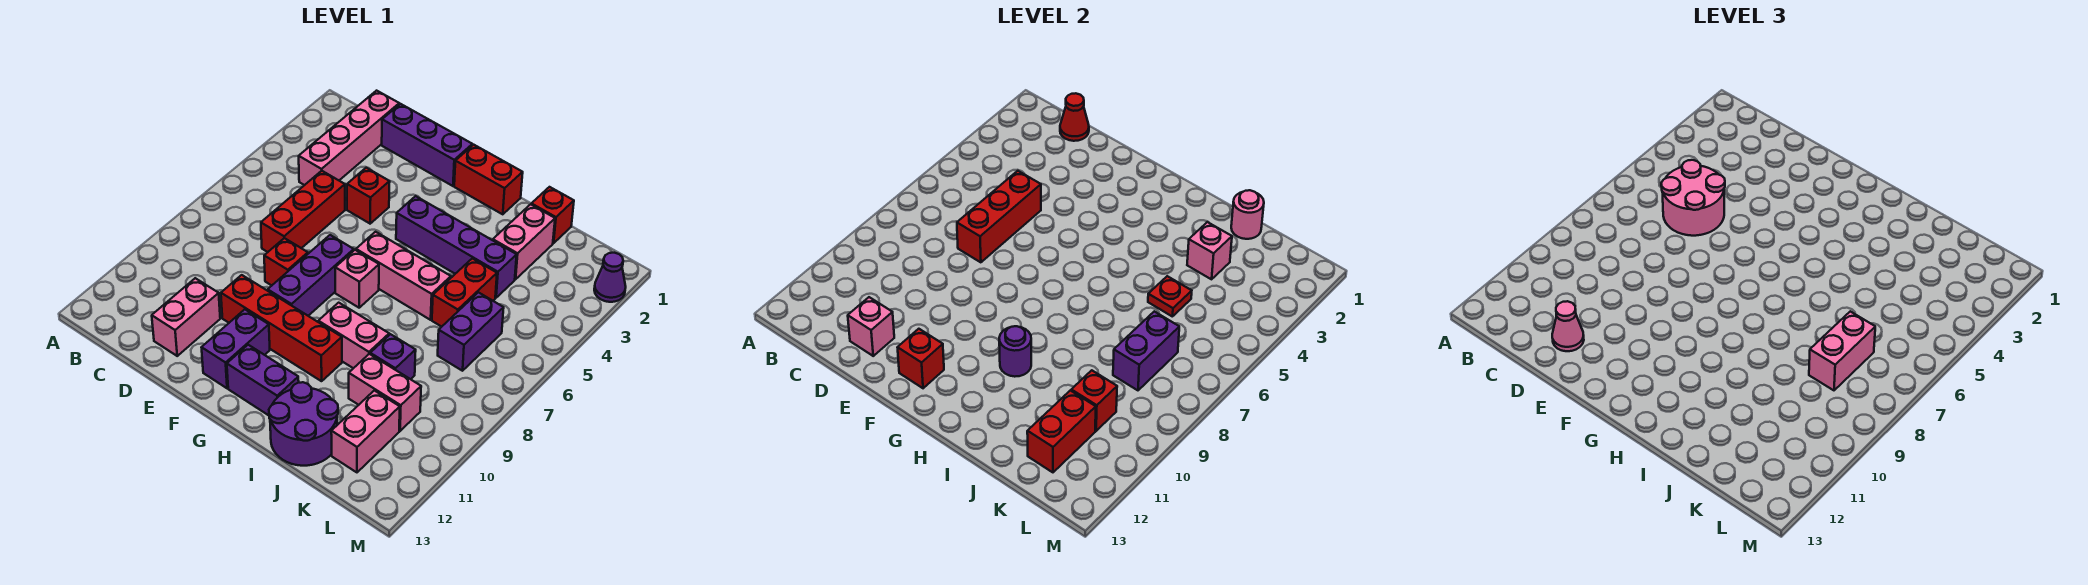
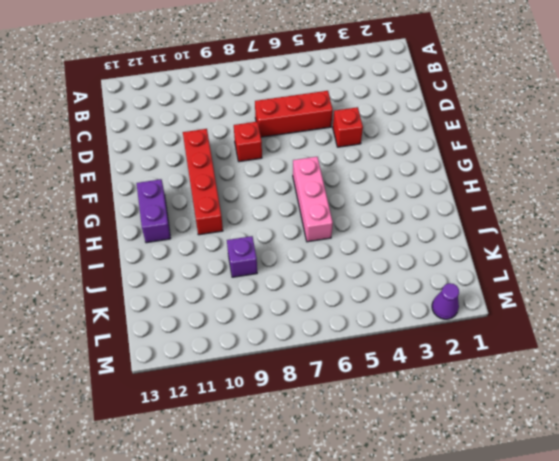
none -> pink 1x4 brick [299,91,399,185]
none -> purple 1x3 brick [382,104,472,186]
none -> pink 1x2 brick [152,278,220,356]
none -> purple 1x3 brick [268,235,354,316]

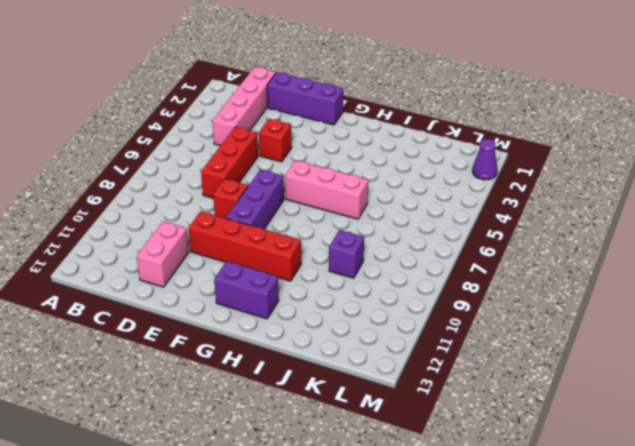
none -> purple 1x2 brick [201,309,270,388]
none -> red 1x2 brick [454,145,523,214]
none -> purple 1x4 brick [396,196,517,298]
none -> pink 1x1 brick [335,250,379,308]

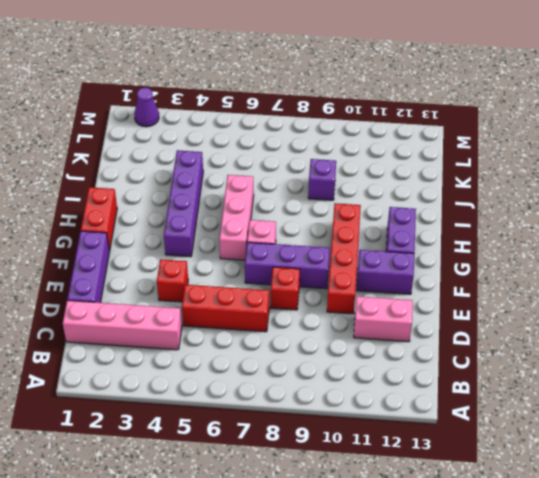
none -> pink 1x2 brick [318,303,389,368]
none -> purple 2x2 round brick [269,382,338,466]
none -> red 1x1 brick [531,187,574,243]
none -> pink 1x2 brick [493,204,555,279]

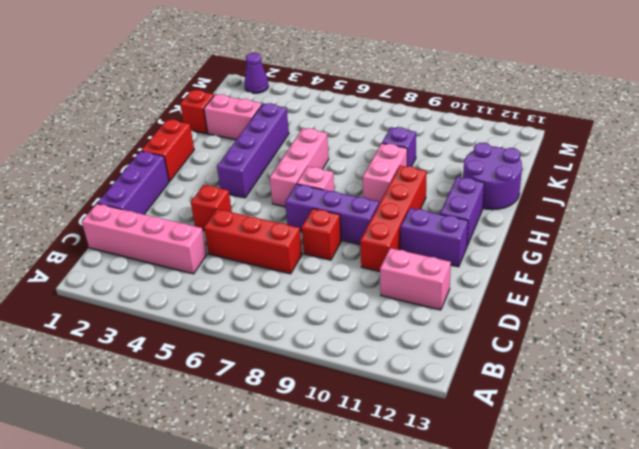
none -> red 1x2 brick [432,258,497,327]
none -> pink 1x2 brick [349,354,421,431]
none -> purple 1x2 brick [438,292,504,371]
none -> pink 1x2 brick [331,390,400,472]

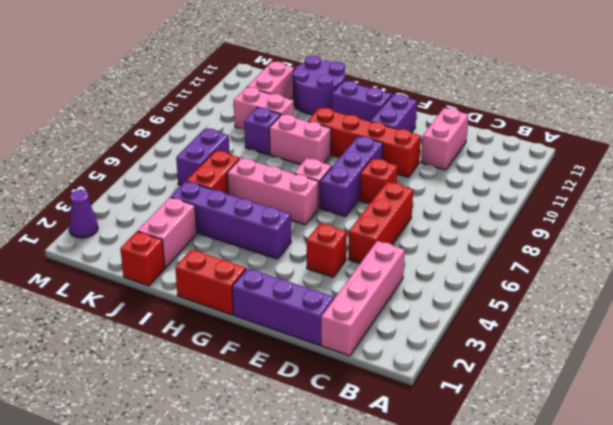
none -> red 1x1 cone [1060,93,1089,141]
none -> red 1x3 brick [957,171,1041,262]
none -> pink 1x1 brick [848,297,894,356]
none -> red 1x1 brick [897,329,944,388]

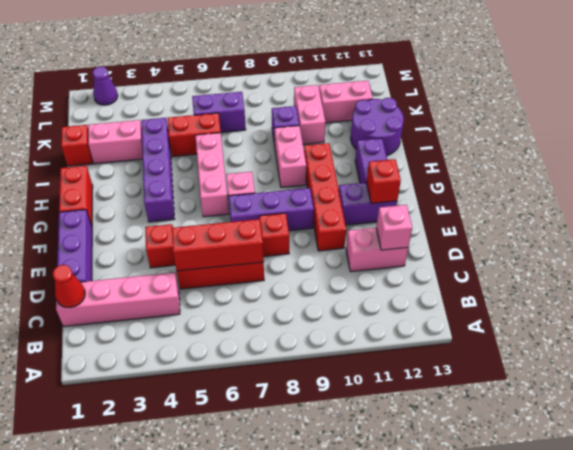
none -> purple 1x1 round brick [999,326,1031,377]
none -> pink 1x1 round brick [1231,190,1264,239]
none -> pink 1x1 brick [1187,222,1232,279]
none -> red 1x1 plate [1148,276,1192,317]

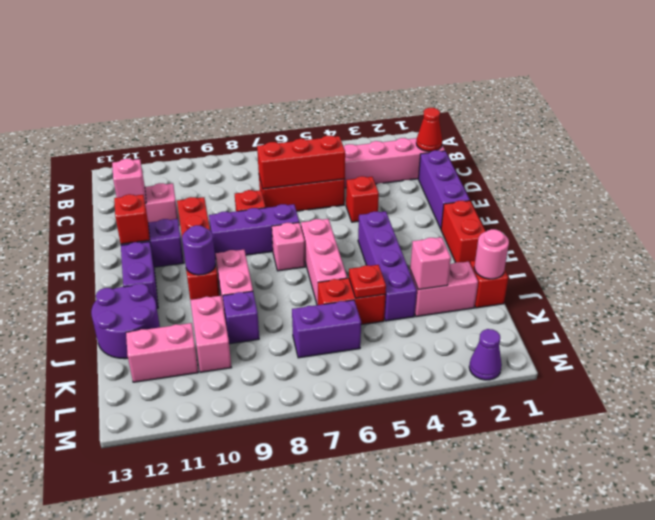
none -> purple 1x2 brick [1113,311,1179,390]
none -> red 1x1 brick [1071,370,1117,431]
none -> red 1x2 brick [1027,390,1096,472]
none -> pink 2x2 round brick [1661,160,1725,236]

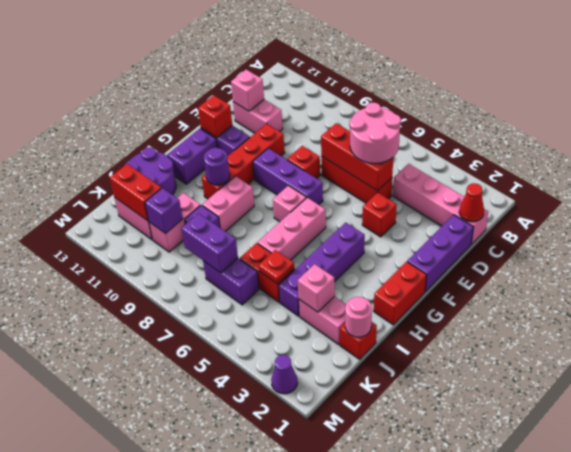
purple 1x1 brick [145,188,183,234] -> red 1x1 brick [1071,370,1117,431]
none -> pink 1x1 cone [1552,301,1584,351]
none -> pink 1x2 brick [1809,311,1875,390]

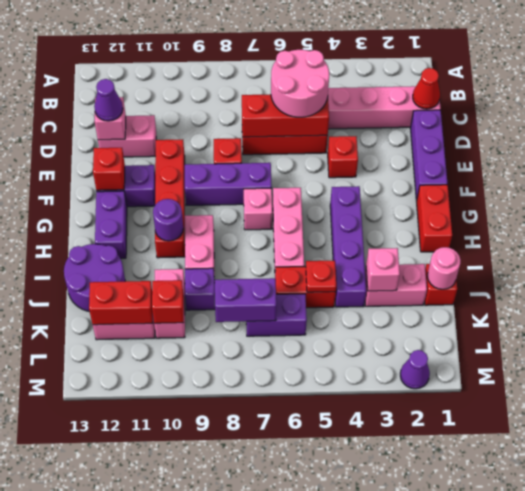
purple 1x1 cone [94,79,123,121] -> pink 1x1 cone [1552,301,1584,351]
none -> pink 1x2 brick [1809,311,1875,390]

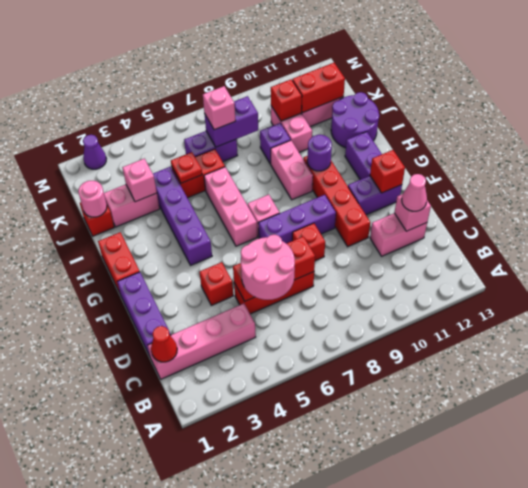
pink 1x1 brick [203,86,236,130] -> pink 1x2 brick [1809,311,1875,390]

